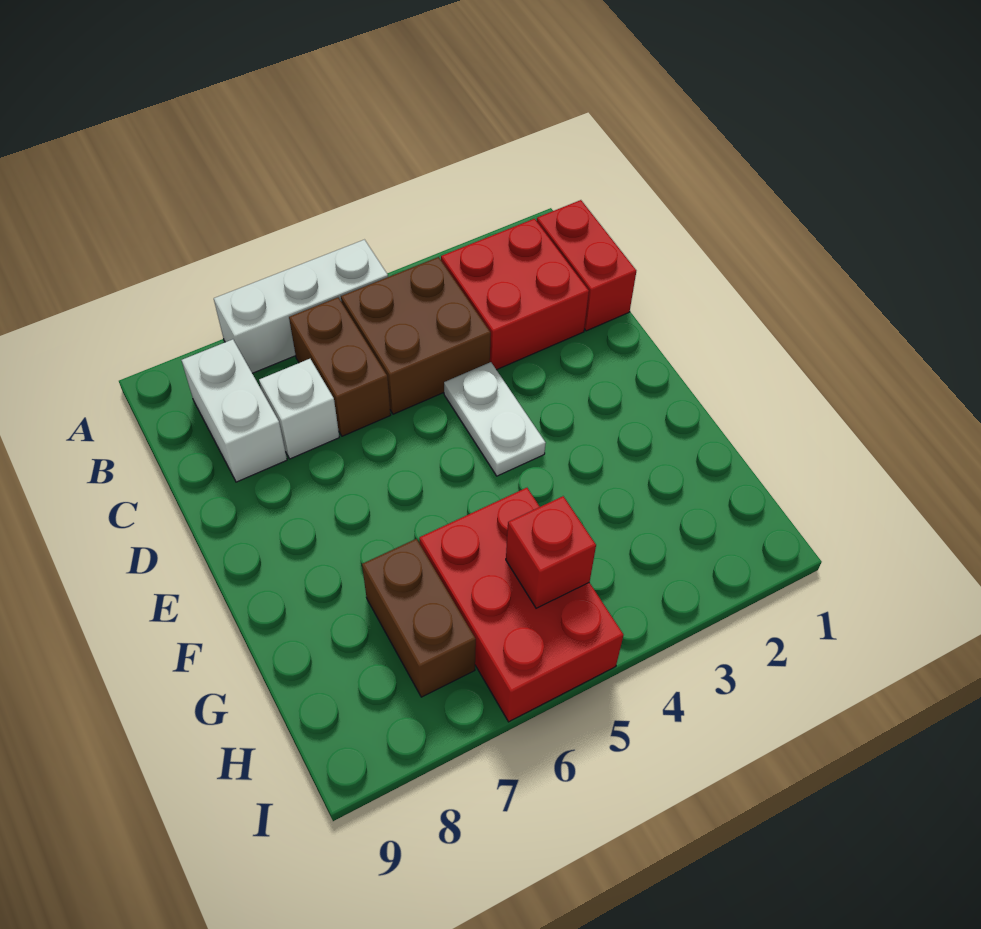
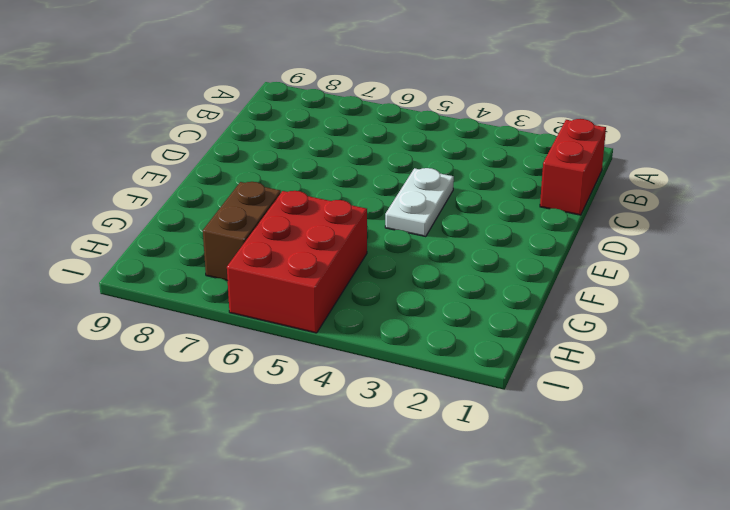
none -> white 1x3 brick [214,240,388,373]
none -> red 2x2 brick [441,219,589,370]

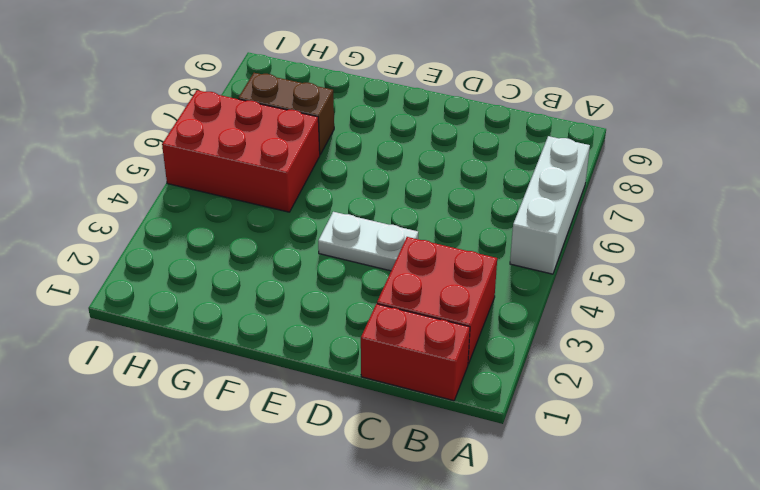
none -> brown 2x2 brick [341,257,491,414]
none -> brown 1x2 brick [289,297,391,436]

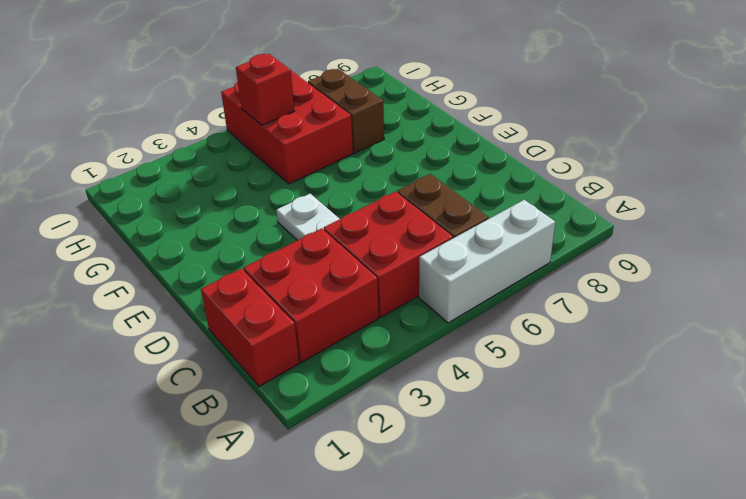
red 2x2 brick [324,191,453,317] -> brown 2x2 brick [341,257,491,414]
none -> white 1x2 brick [181,339,287,482]
none -> white 1x1 brick [259,359,339,459]

